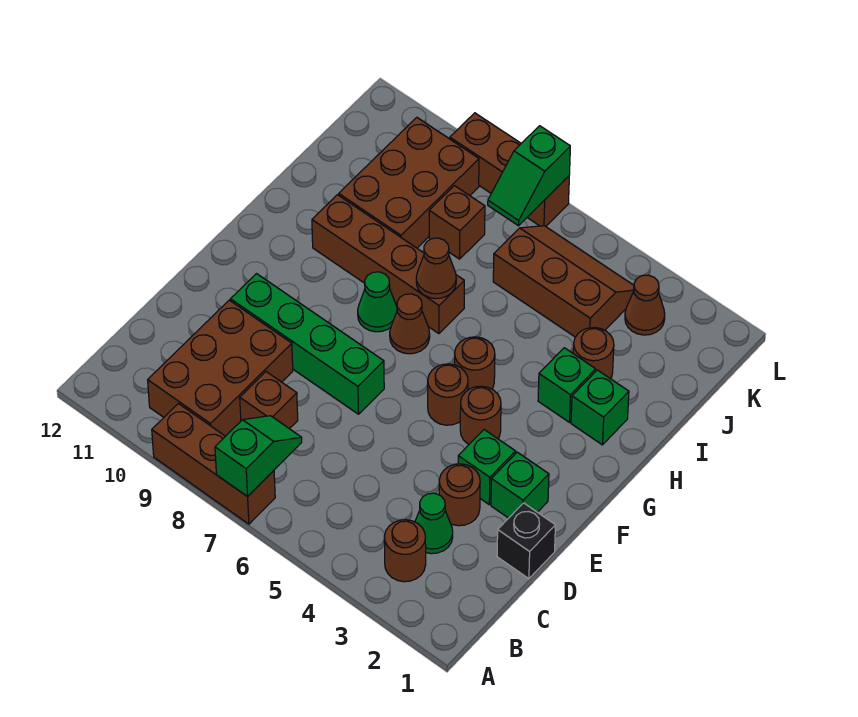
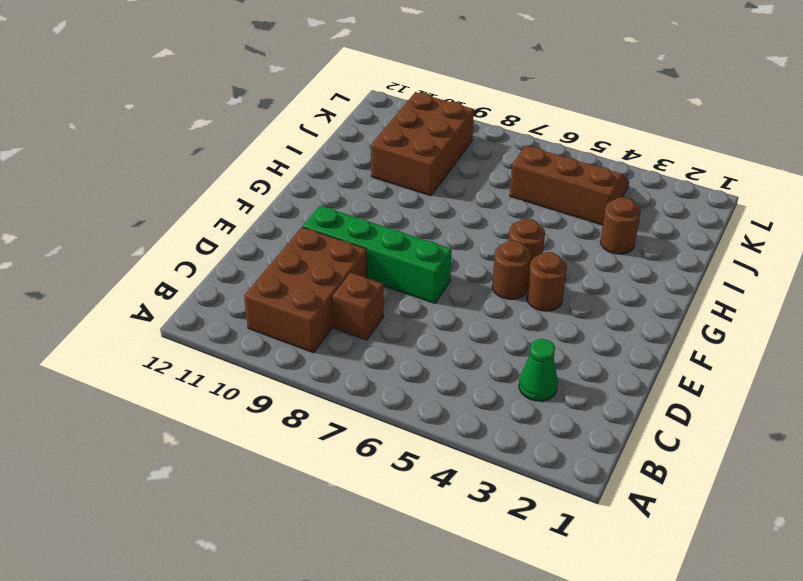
none -> brown 1x3 brick [152,404,275,524]
none -> brown 1x1 round brick [384,520,426,582]
none -> black 1x1 brick [497,503,555,579]

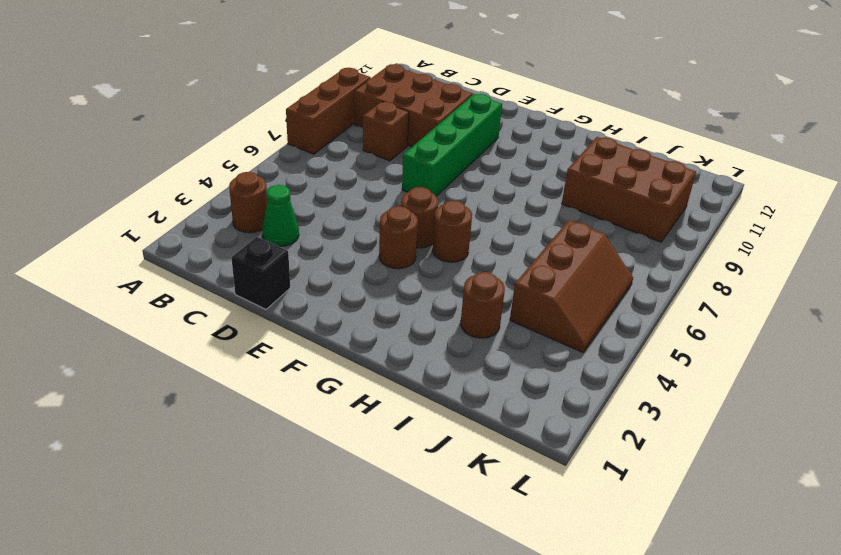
none -> brown 1x1 round brick [439,464,480,526]
none -> green 1x1 brick [491,452,549,518]
none -> green 1x1 brick [458,430,516,504]

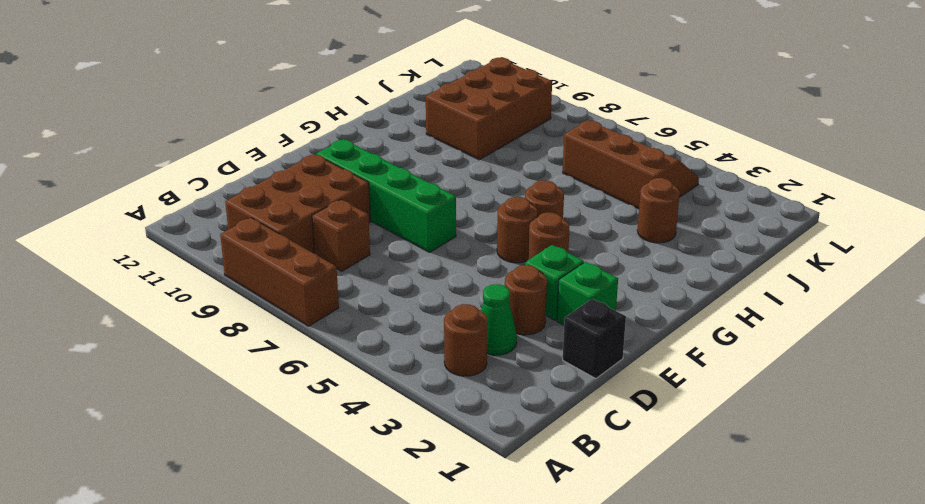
none -> brown 1x1 cone [390,294,430,354]
none -> green 1x1 cone [358,272,397,332]
none -> green 1x1 brick [571,370,629,445]

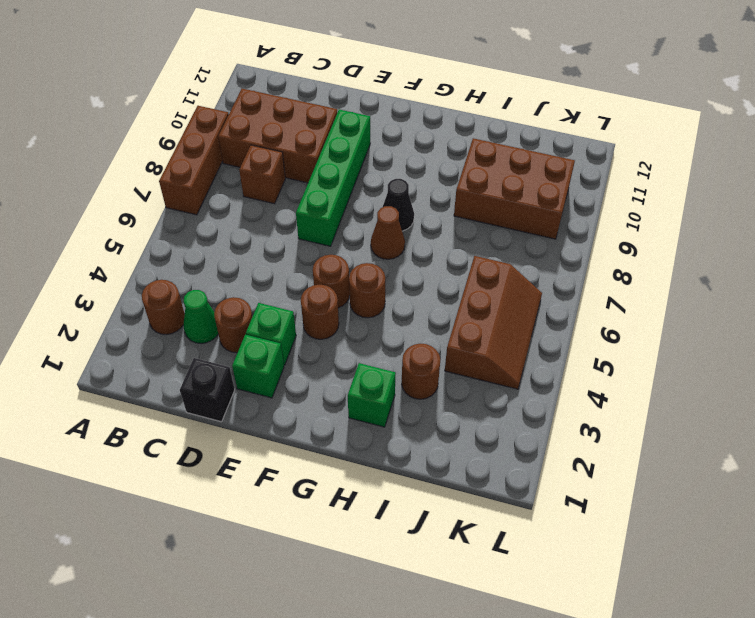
black 1x1 cone [383,179,414,231] -> green 1x1 cone [358,272,397,332]
none -> green 1x1 brick [538,348,596,422]
none -> brown 1x4 brick [312,195,464,334]
none -> brown 1x1 brick [429,186,485,259]

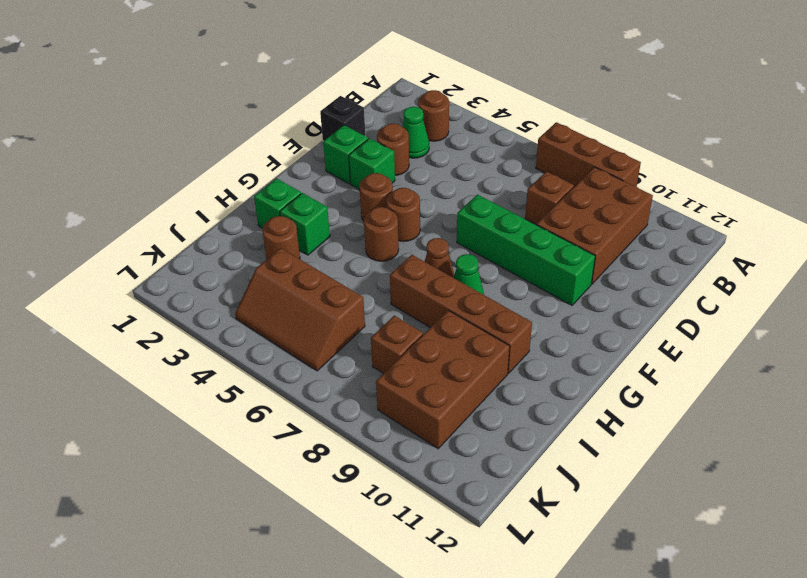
none -> brown 1x1 cone [625,275,665,335]
none -> brown 1x3 brick [450,113,569,226]
none -> green 1x2 slope [215,416,302,497]

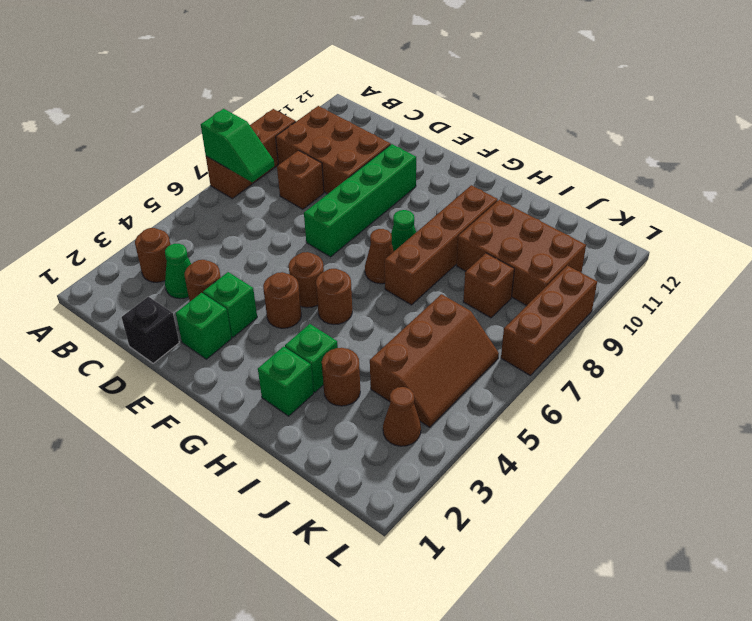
none -> brown 1x1 cone [416,238,456,299]
none -> green 1x2 slope [488,126,570,226]

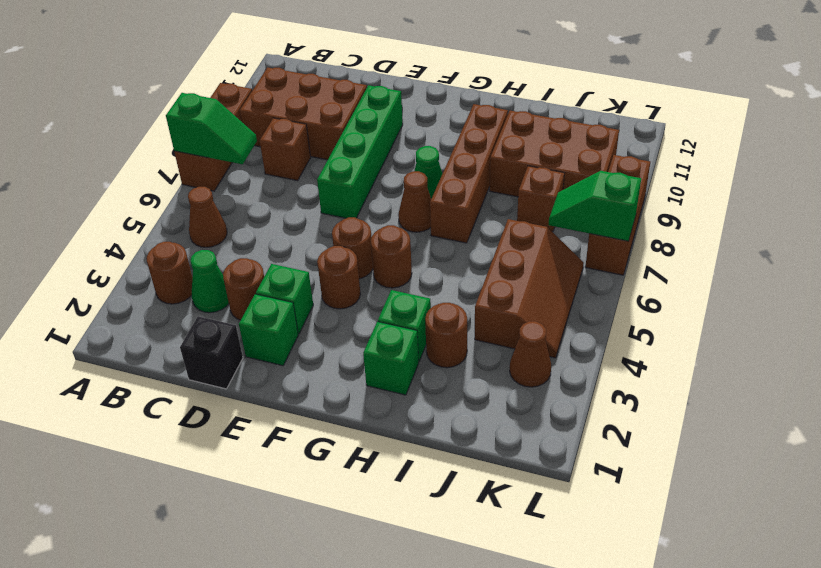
brown 1x1 cone [188,187,227,247] -> brown 1x1 cone moved to [416,238,456,299]

